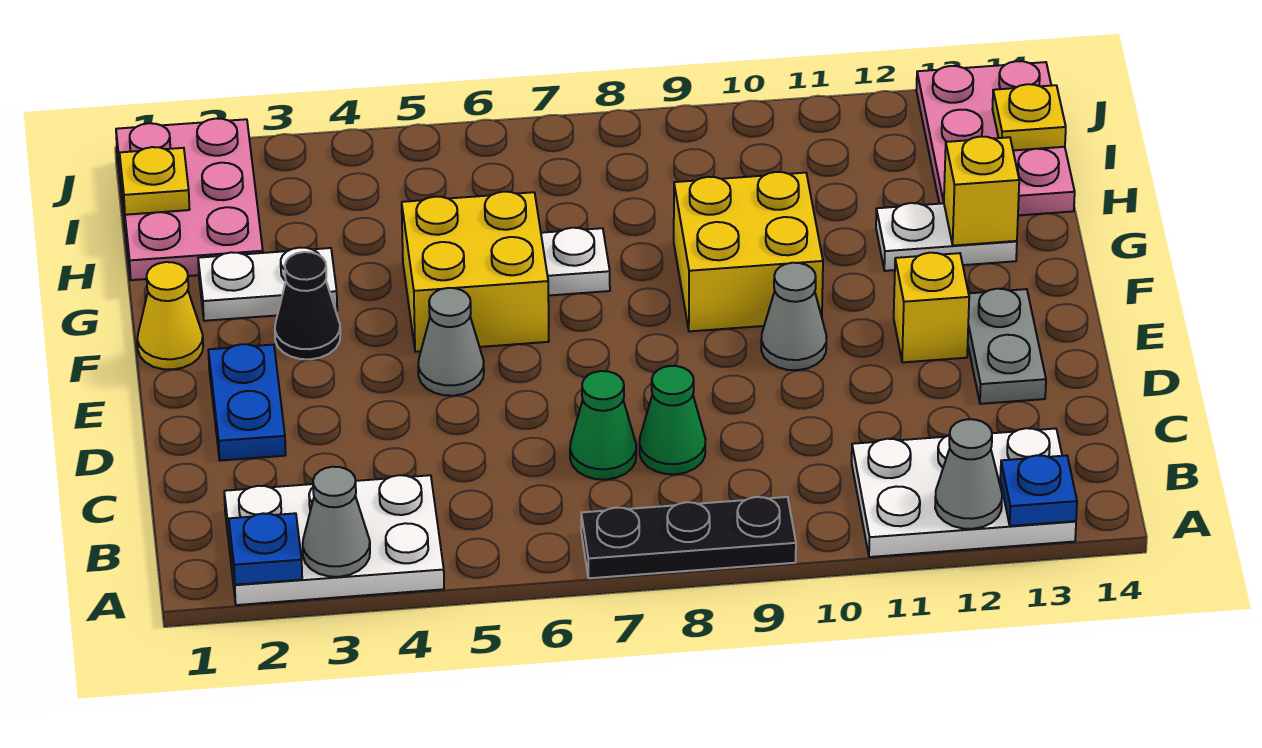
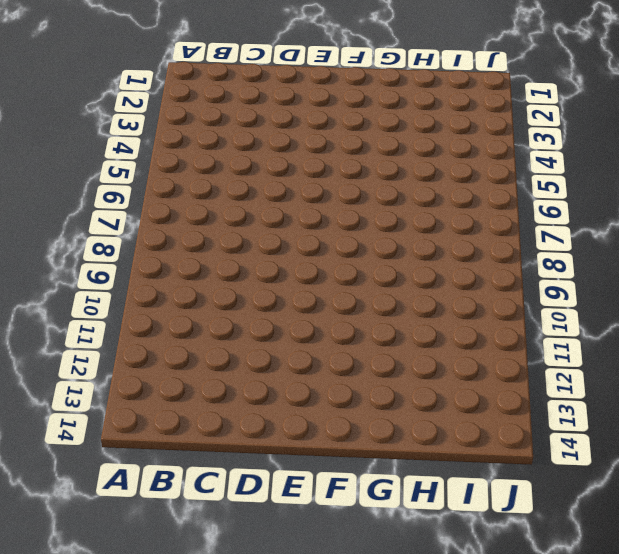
none -> white 2x3 plate [224,475,444,605]
none -> black 1x3 plate [581,497,796,578]
none -> white 2x3 plate [852,428,1076,557]

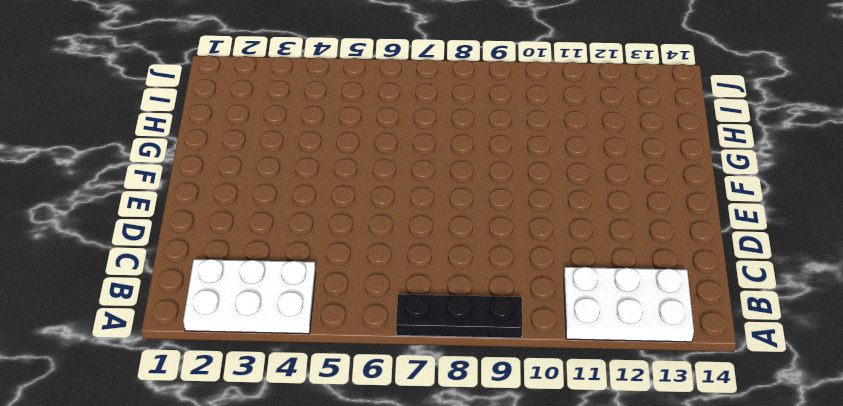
none -> green 1x1 cone [570,371,636,480]
none -> green 1x1 cone [640,366,705,474]
none -> blue 1x2 plate [208,344,286,461]

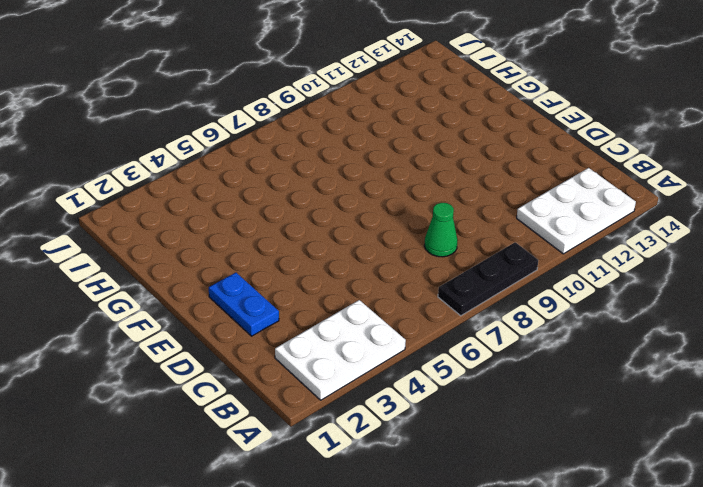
none -> green 1x1 cone [570,371,636,480]
none -> grey 1x2 plate [968,289,1046,404]
none -> grey 1x1 cone [418,288,484,396]

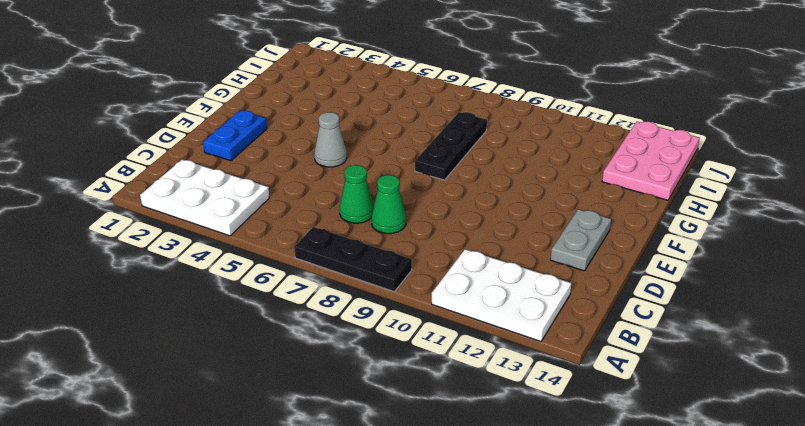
black 1x3 plate [415,112,487,180] -> none
none -> grey 1x1 cone [761,263,827,370]
none -> yellow 1x1 brick [894,253,969,362]
none -> yellow 1x1 cone [137,262,203,370]

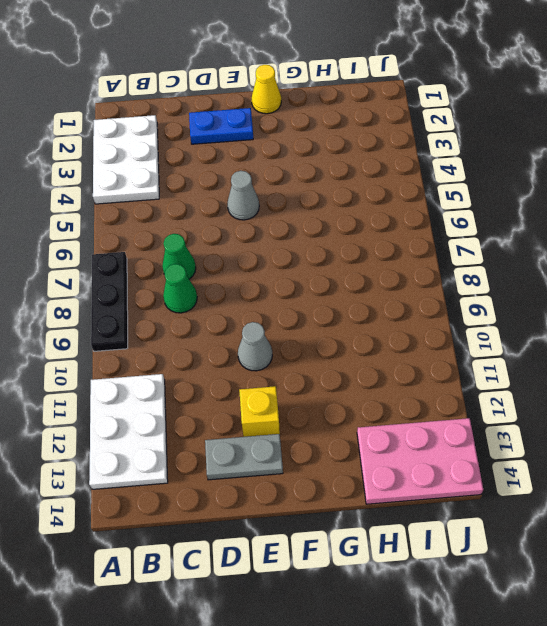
none -> black 1x1 cone [275,252,340,359]
none -> yellow 2x2 brick [402,192,549,352]
none -> yellow 2x2 brick [674,172,823,331]

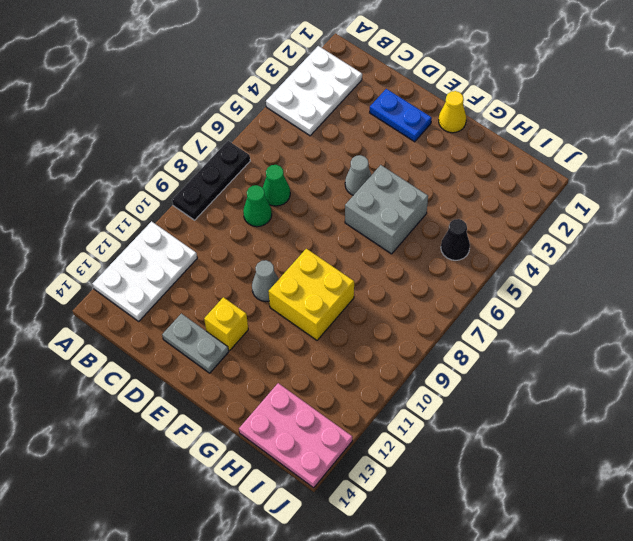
grey 2x2 brick [345,165,428,254] -> yellow 2x2 brick [402,192,549,352]
black 1x1 cone [441,219,470,260] -> black 1x1 cone moved to [275,252,340,359]
none -> white 1x2 plate [198,248,337,321]
none -> white 1x1 plate [541,228,610,296]
none -> white 1x2 plate [876,203,1017,271]

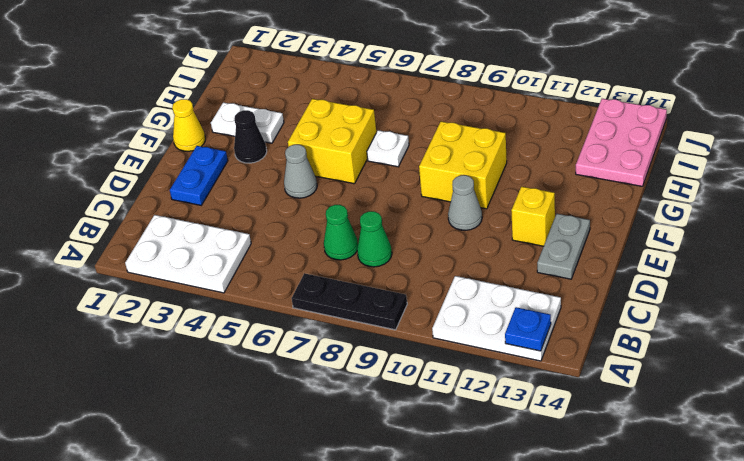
none -> white 1x2 plate [876,203,1017,271]
none -> pink 2x3 plate [116,119,263,280]
none -> blue 1x1 plate [229,513,302,585]

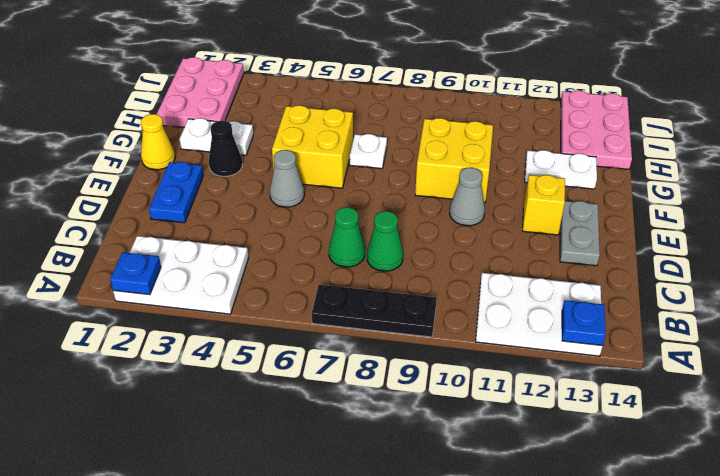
none -> grey 1x1 cone [303,467,370,577]
none -> grey 1x1 cone [935,419,1002,529]
none -> yellow 1x1 brick [944,137,1019,246]

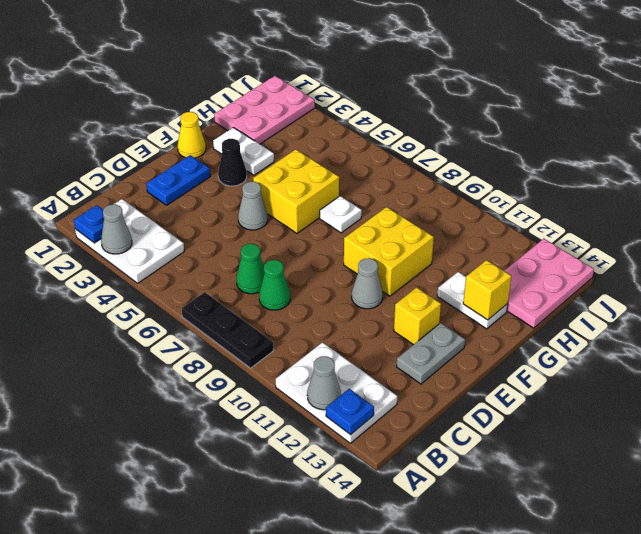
none -> yellow 1x1 plate [120,147,190,215]
none -> yellow 1x1 plate [992,84,1066,150]

